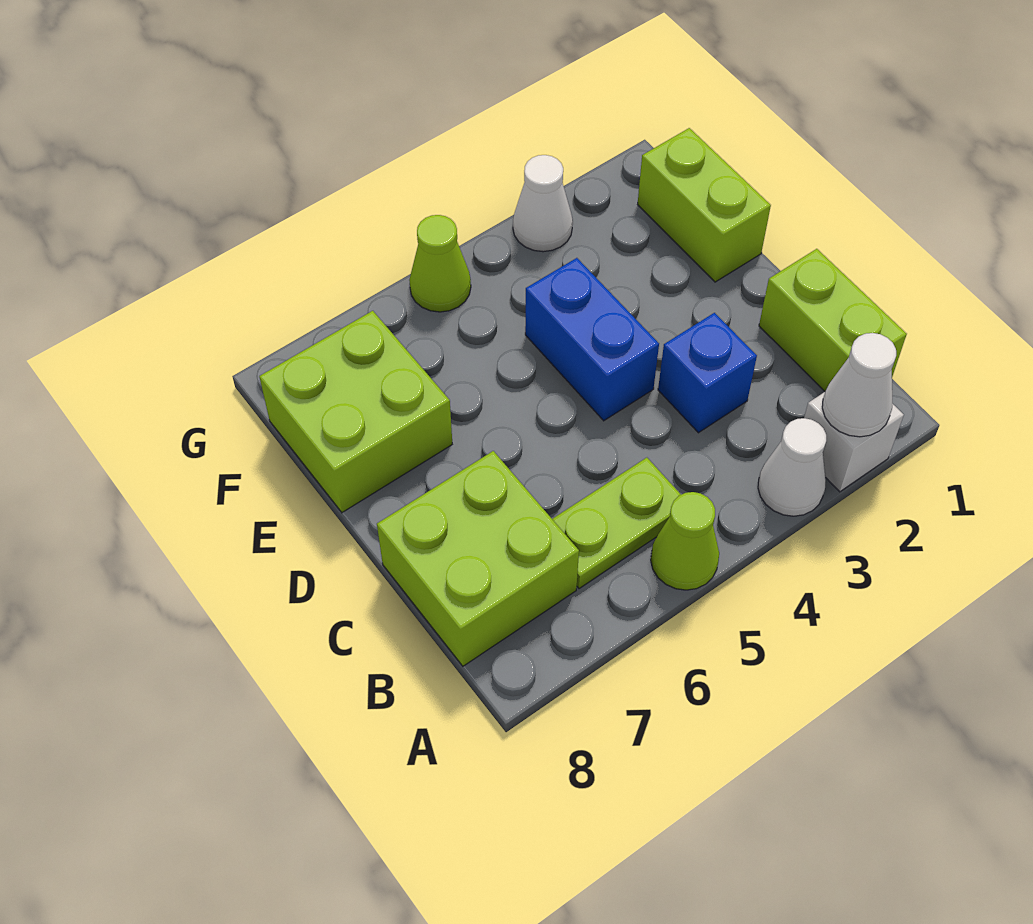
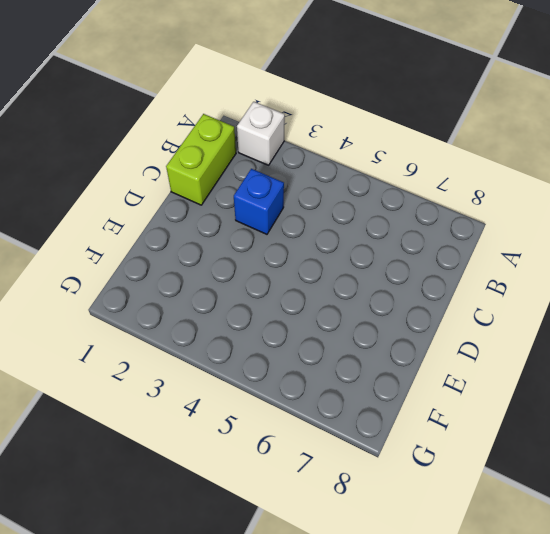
none -> white 1x1 cone [758,418,826,516]
none -> lime 1x1 cone [651,492,719,590]
none -> lime 1x2 plate [552,458,681,589]

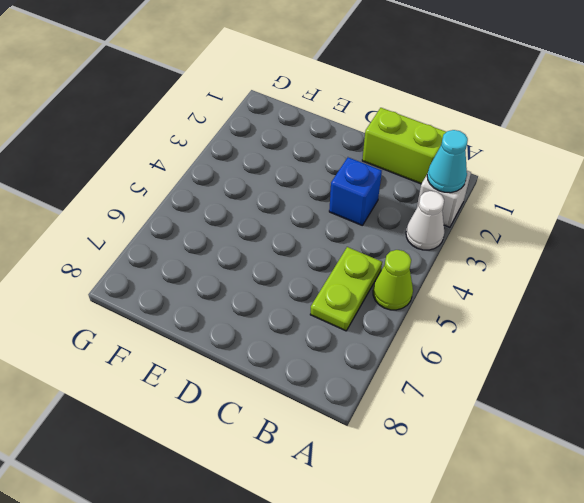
cyan 1x1 cone [427,130,468,193] -> white 1x1 cone [822,333,896,437]
none -> lime 2x2 brick [377,451,579,666]
none -> blue 1x2 brick [525,258,659,421]
none -> lime 1x2 brick [638,128,771,282]

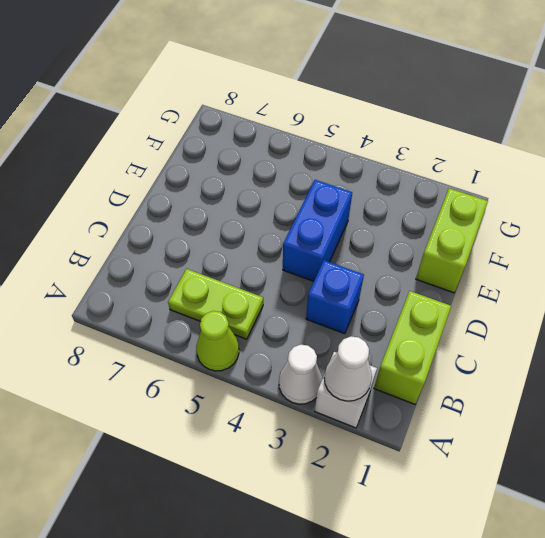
none -> lime 2x2 brick [377,451,579,666]
none -> lime 2x2 brick [259,311,452,512]
none -> white 1x1 cone [513,155,573,252]

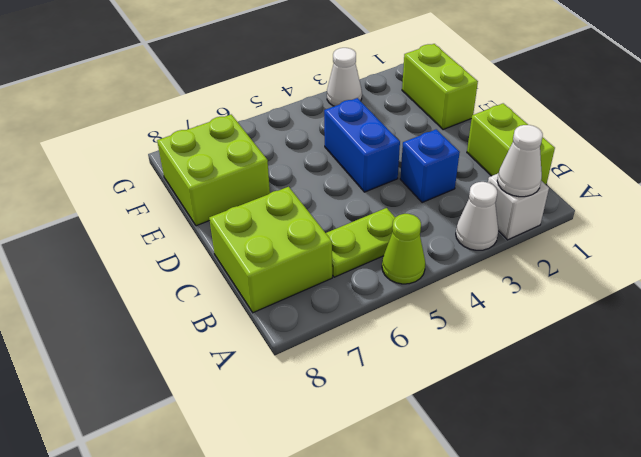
none -> lime 1x1 cone [409,215,471,312]

